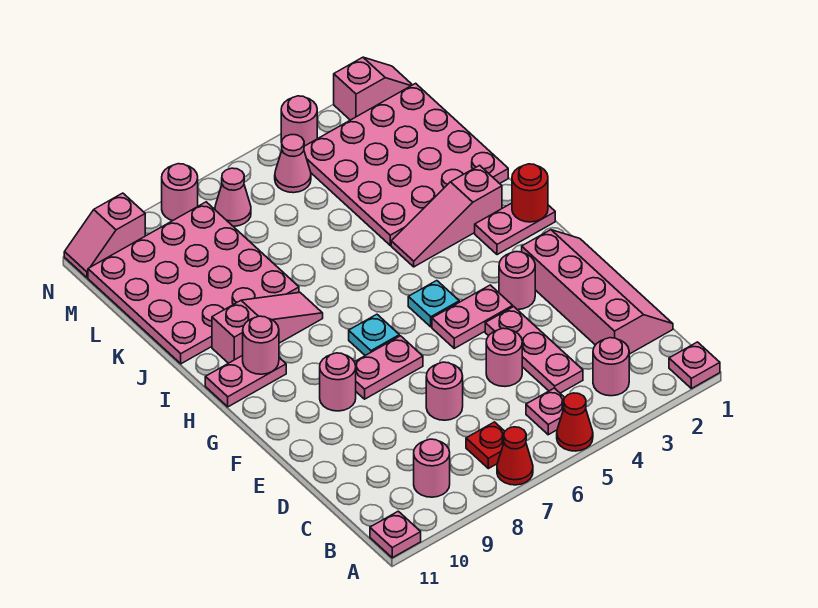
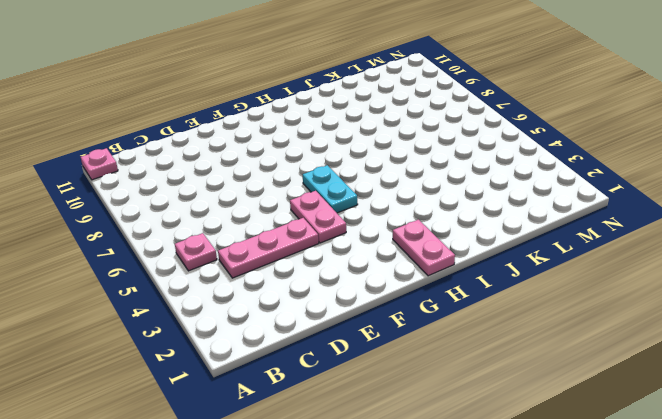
cyan 1x2 plate [303,165,358,213] -> cyan 1x1 plate [408,281,459,327]
none -> pink 1x1 plate [669,342,720,389]
none -> red 1x1 cone [557,393,593,451]
none -> red 1x1 cone [497,427,533,485]
none -> pink 1x1 round brick [593,338,629,396]

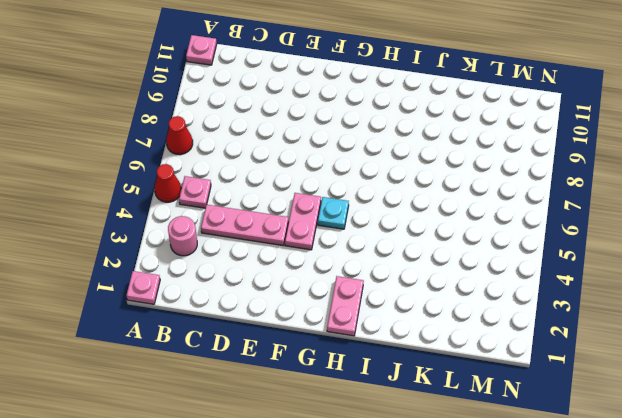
none -> red 1x1 plate [466,422,505,469]
none -> pink 1x1 round brick [414,439,450,497]
none -> pink 2x4 slope [522,230,673,354]
none -> pink 1x1 round brick [486,328,522,386]

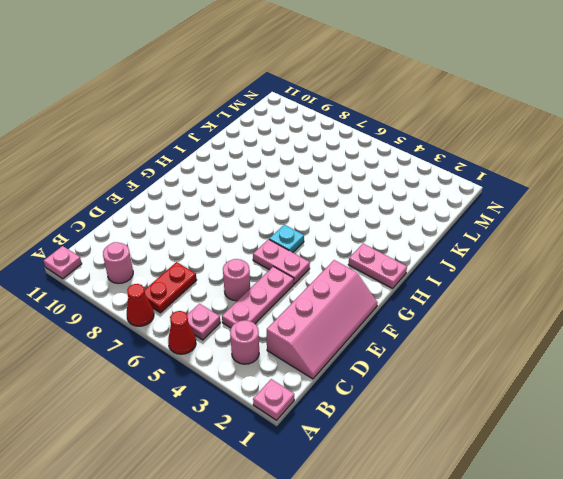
red 1x2 plate [145,262,197,313] -> red 1x1 plate [466,422,505,469]
none -> pink 1x1 round brick [426,362,463,420]
none -> pink 1x1 round brick [499,252,535,310]
none -> pink 1x2 plate [355,336,423,399]
none -> pink 1x1 round brick [320,353,356,411]

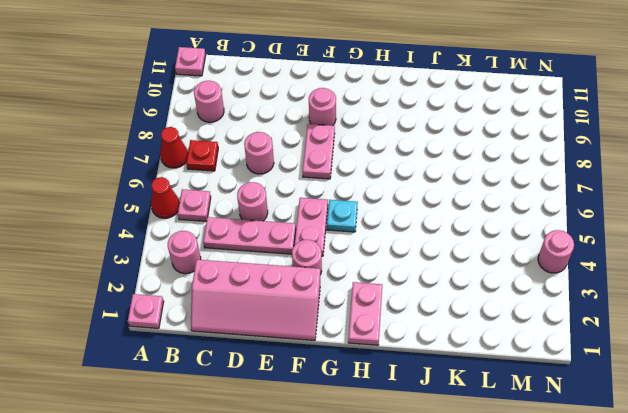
none -> cyan 1x1 plate [349,314,399,356]
none -> pink 1x2 plate [205,355,286,407]
none -> pink 1x3 slope [391,165,502,267]
none -> pink 1x3 slope [212,292,323,363]

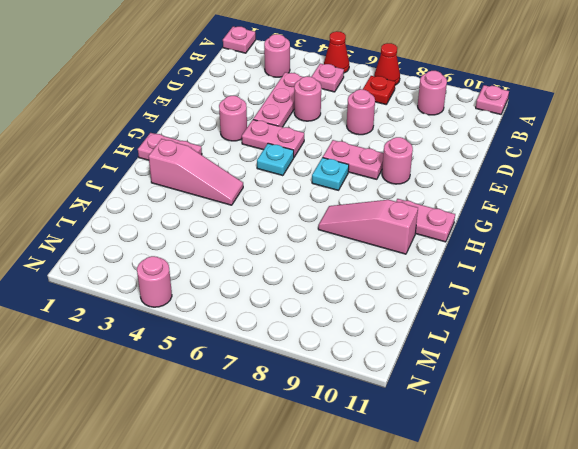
none -> pink 2x4 slope [522,230,673,354]
none -> pink 4x4 plate [304,83,508,245]
none -> pink 4x4 plate [88,202,299,364]
none -> pink 1x1 cone [275,135,311,193]

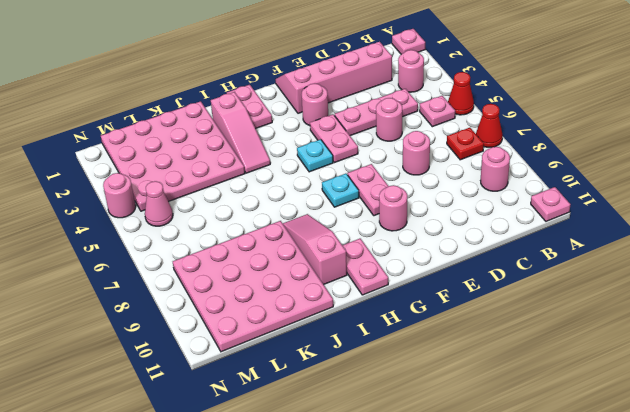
none -> pink 1x1 cone [215,168,251,226]
none -> pink 1x2 slope [334,57,412,120]
none -> pink 1x1 round brick [162,164,198,221]
none -> pink 1x2 slope [64,193,145,278]

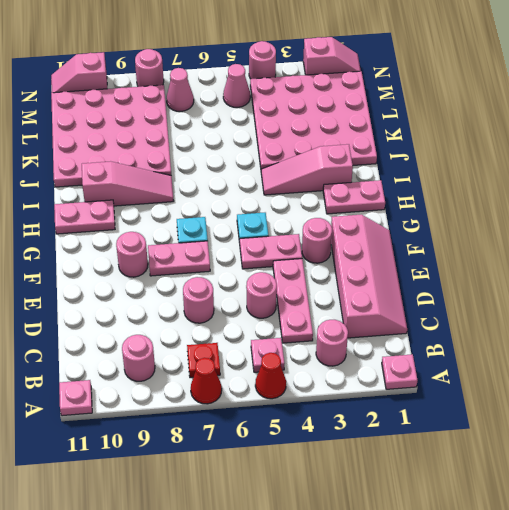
none -> red 1x1 round brick [512,164,548,222]
none -> pink 1x1 round brick [243,316,279,374]

